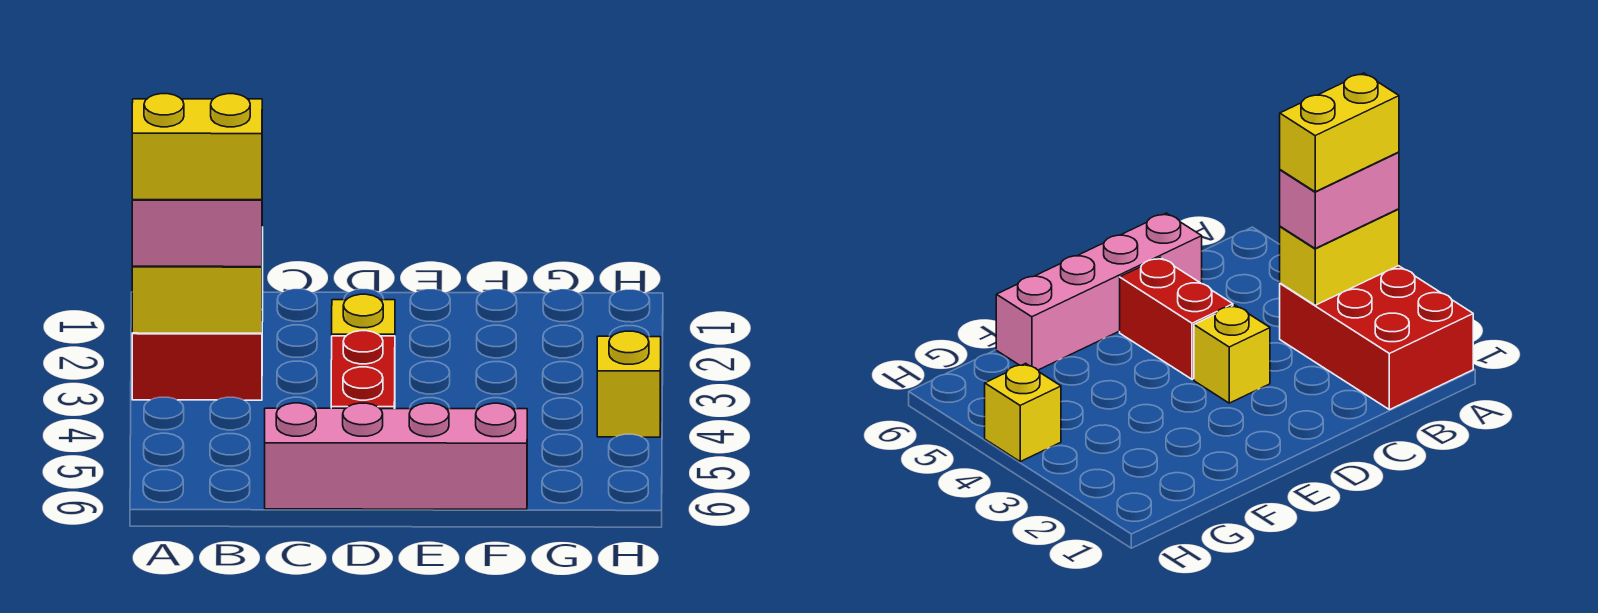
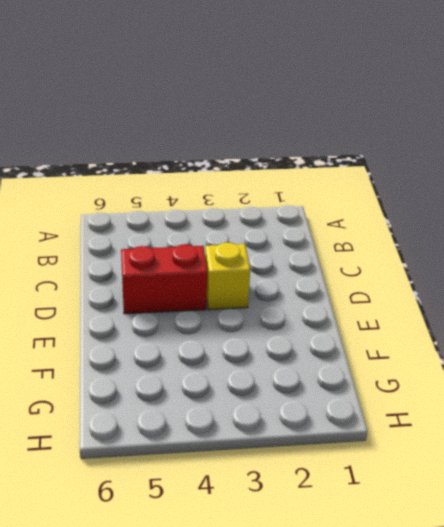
none -> red 2x3 brick [132,227,263,400]
none -> pink 1x4 brick [265,403,527,509]

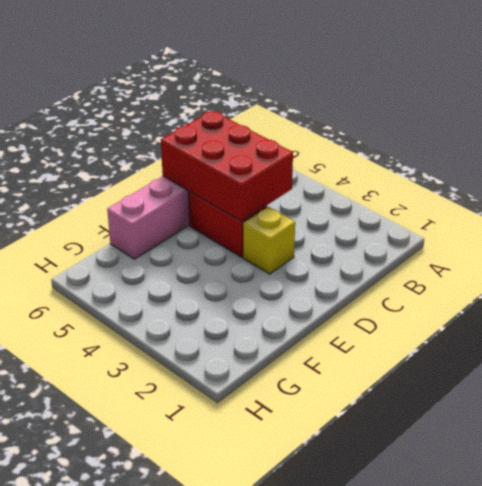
red 2x3 brick [161,111,293,221] -> red 2x3 brick moved to [132,227,263,400]
none -> yellow 1x1 brick [597,331,661,437]
none -> yellow 1x2 brick [132,266,262,333]

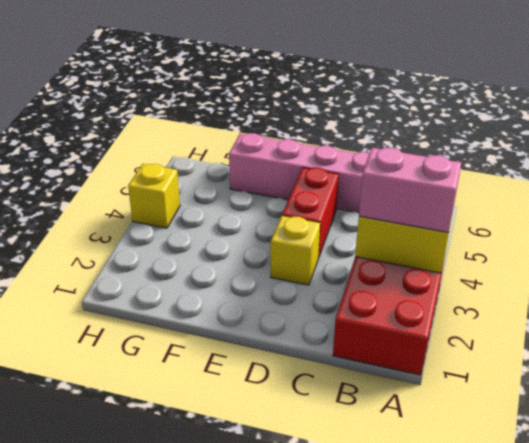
none -> yellow 1x2 brick [132,94,262,200]

